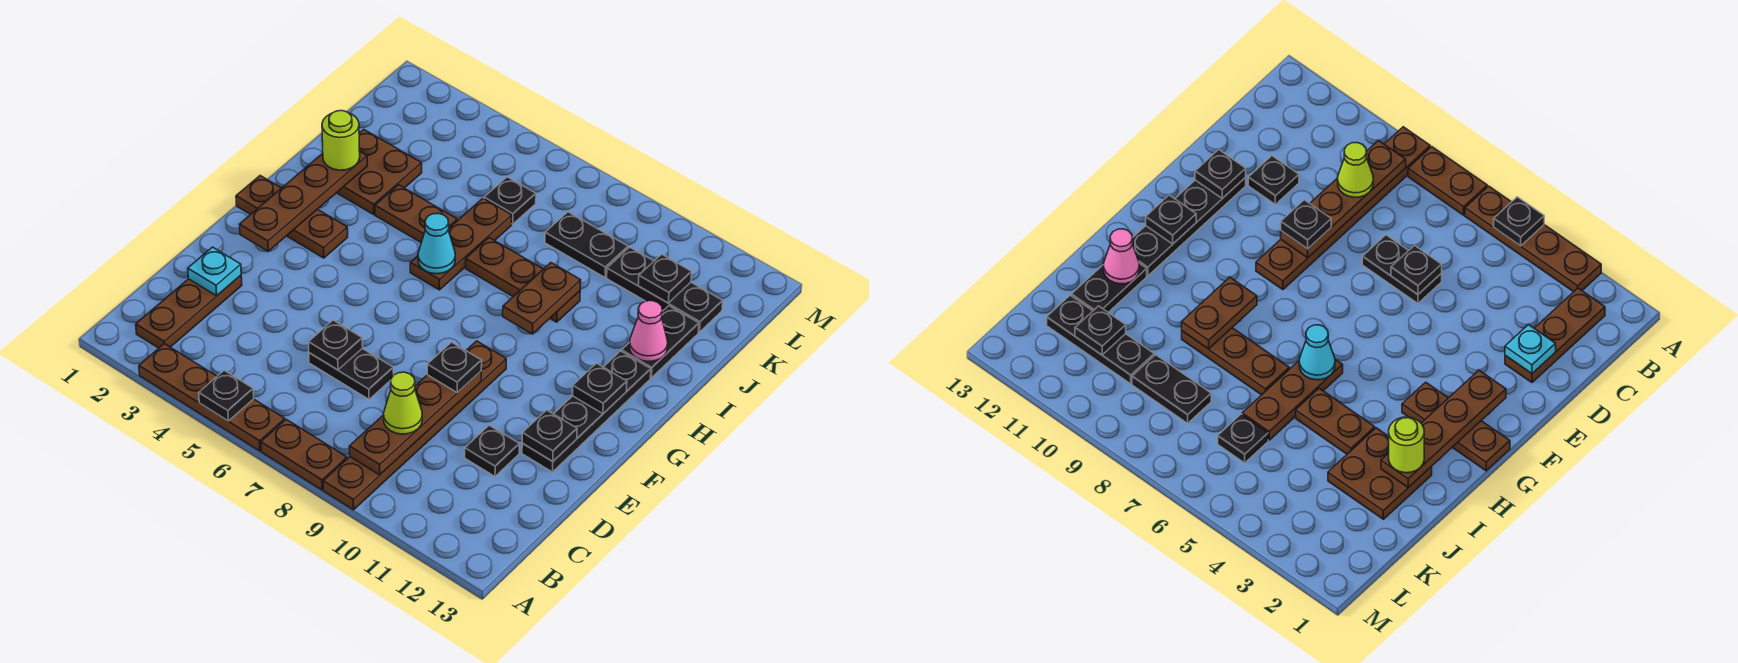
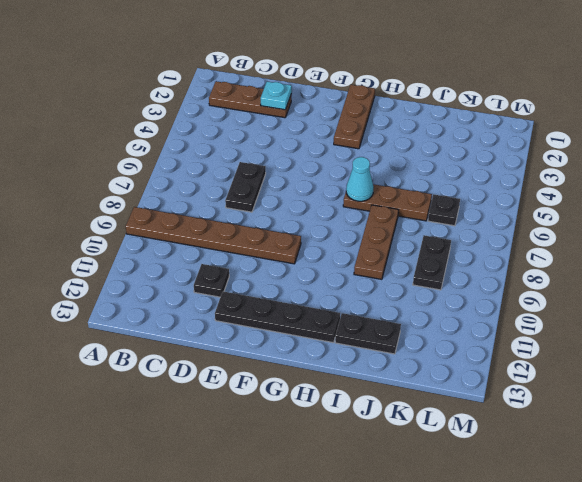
none -> brown 1x4 plate [139,344,285,451]
none -> brown 1x2 plate [261,419,347,490]
none -> brown 2x2 plate [337,130,422,214]
none -> brown 1x2 plate [375,185,457,243]

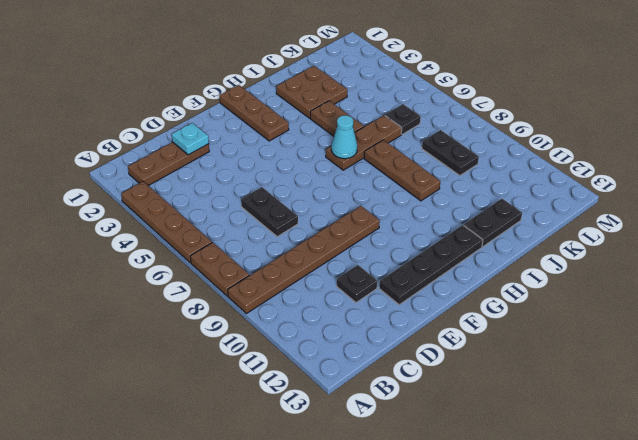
none -> black 1x3 plate [607,247,723,332]
none -> black 1x1 plate [199,370,254,421]
none -> brown 1x4 plate [349,371,481,475]
none -> black 1x1 plate [308,320,363,370]

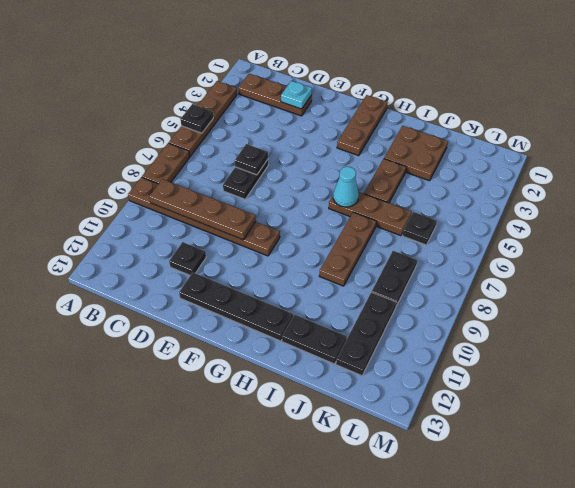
none -> black 1x1 plate [522,410,577,461]
none -> brown 1x4 plate [240,151,367,251]
none -> black 1x1 plate [572,363,627,414]
none -> brown 1x2 plate [503,263,581,334]

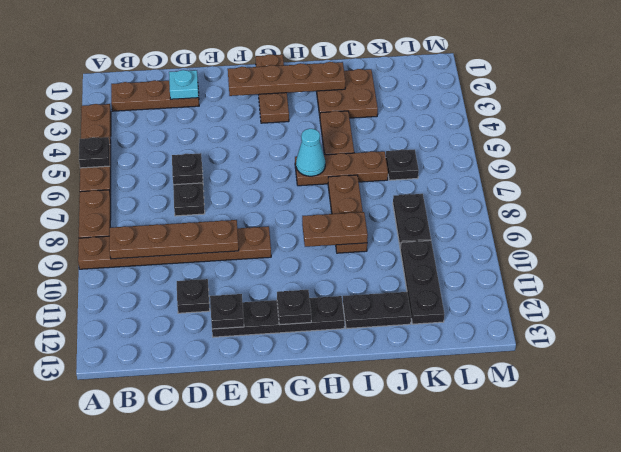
none -> pink 1x1 cone [629,301,668,361]
none -> black 1x1 plate [638,254,692,303]
none -> lime 1x1 cone [384,372,422,434]
none -> black 1x1 plate [427,342,482,393]

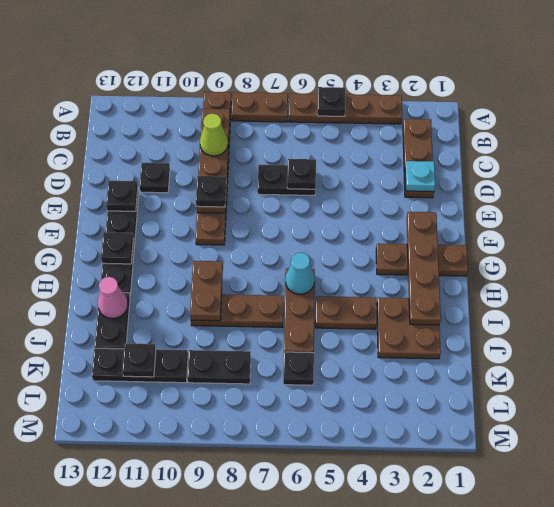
none -> lime 1x1 round brick [322,111,360,170]

